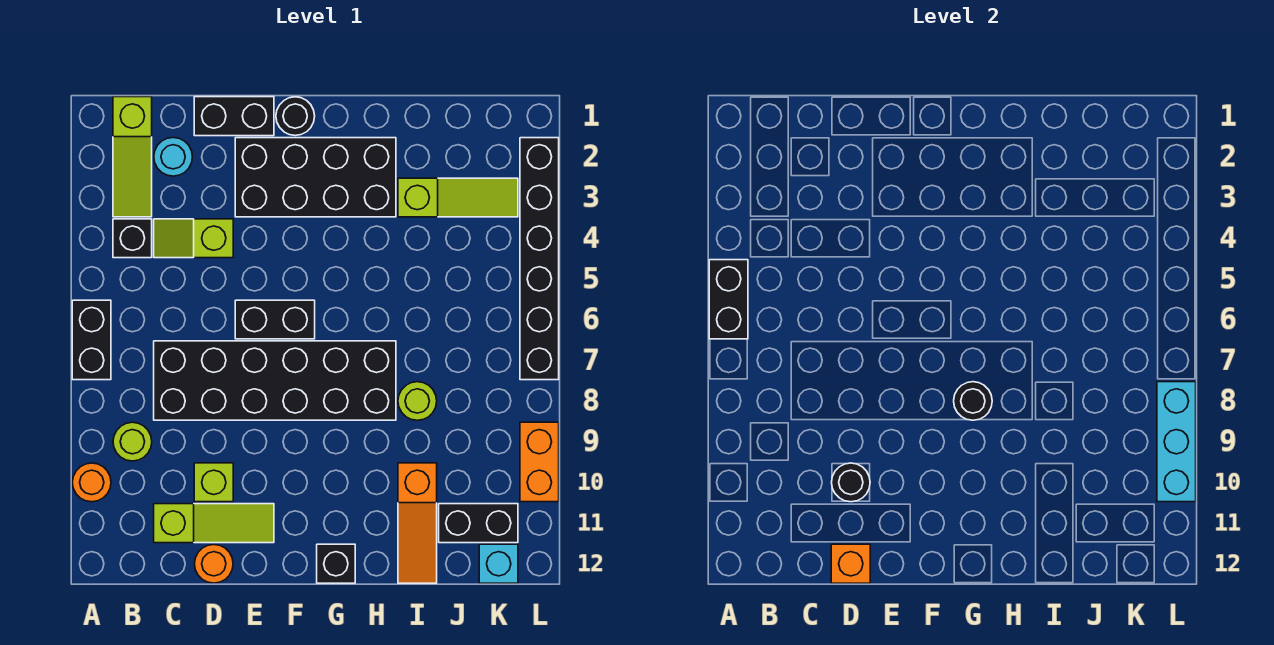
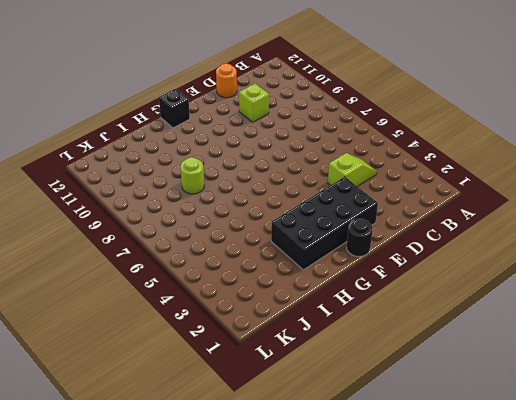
none -> black 1x2 brick [72,300,111,380]
none -> orange 1x1 round brick [72,463,111,502]
none -> lime 1x3 slope [113,97,152,217]

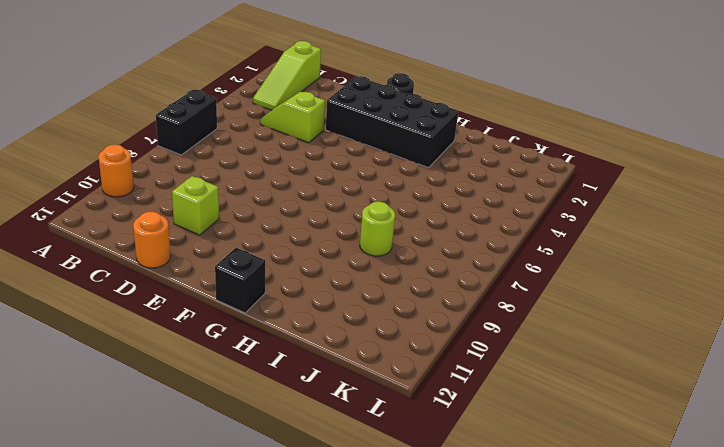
none -> black 1x1 brick [113,219,152,258]
none -> lime 1x1 round brick [113,422,152,461]
none -> cyan 1x1 round brick [154,138,192,176]

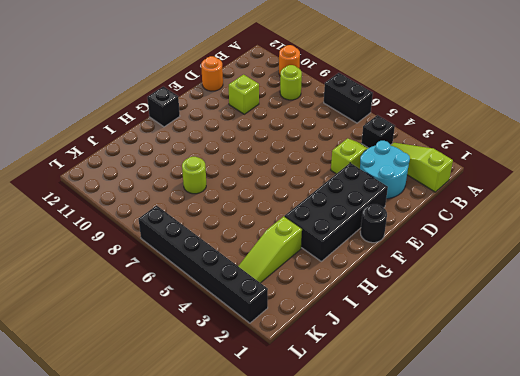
cyan 2x2 round brick [360,141,410,199] -> cyan 1x1 round brick [154,138,192,176]
none -> black 2x6 brick [154,341,396,420]
none -> lime 1x3 slope [154,504,274,543]
none -> black 1x2 brick [194,97,274,136]

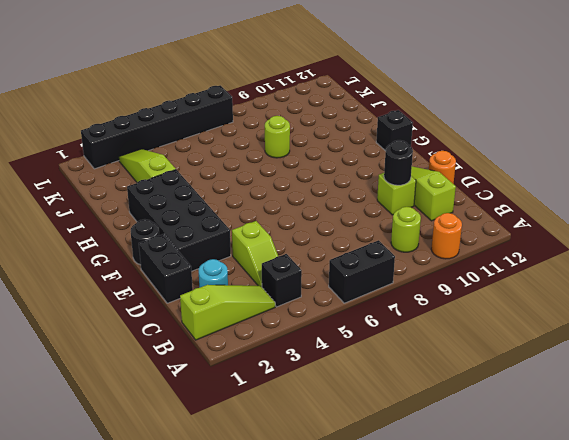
none -> black 2x6 brick [154,341,396,420]
none -> black 1x2 brick [235,300,315,339]
none -> orange 1x3 slope [398,463,437,583]

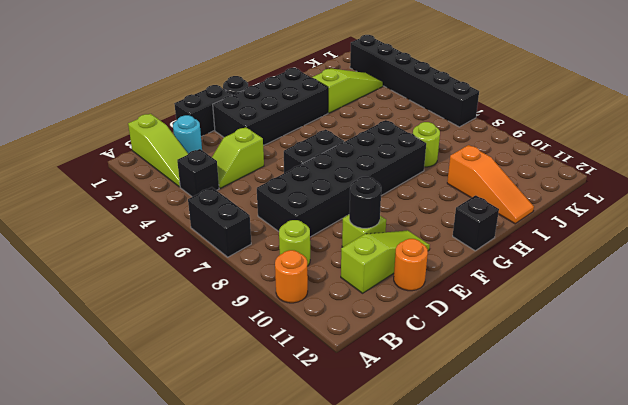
none -> black 1x2 brick [439,504,518,543]
none -> cyan 1x1 brick [479,544,518,583]
none -> orange 1x2 brick [520,422,559,502]

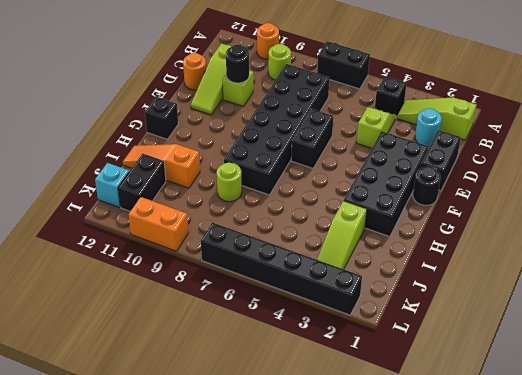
none -> black 1x2 brick [709,260,748,339]
none -> orange 1x1 brick [831,544,870,583]
none -> black 1x1 round brick [954,382,992,420]

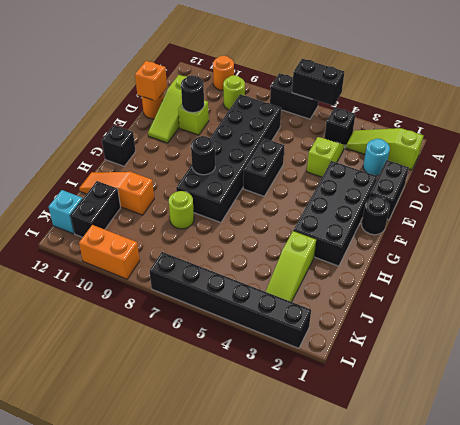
none -> cyan 1x3 brick [1157,382,1196,502]

